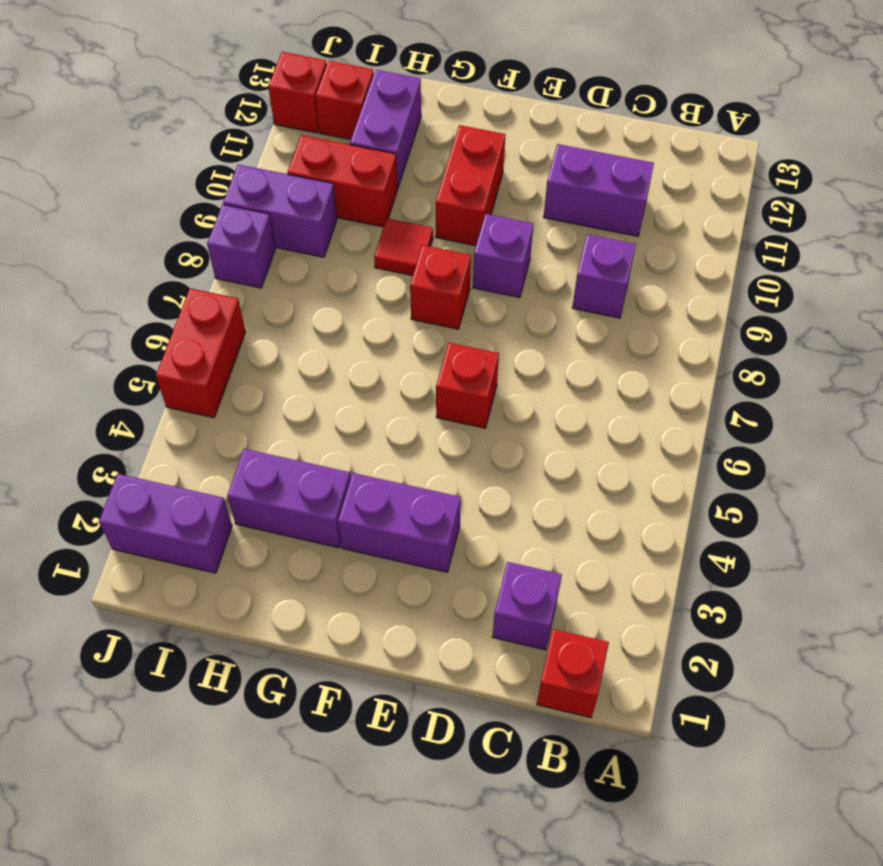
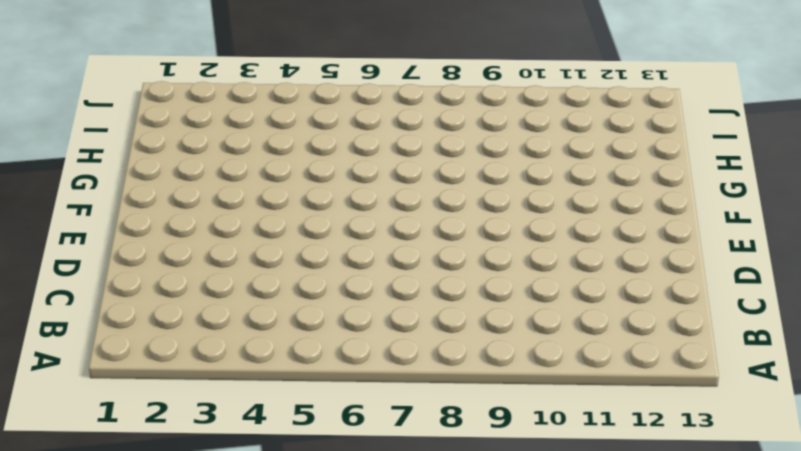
none -> red 1x1 brick [537,629,609,718]
none -> purple 1x1 brick [493,562,562,650]
none -> purple 1x1 brick [572,234,636,318]

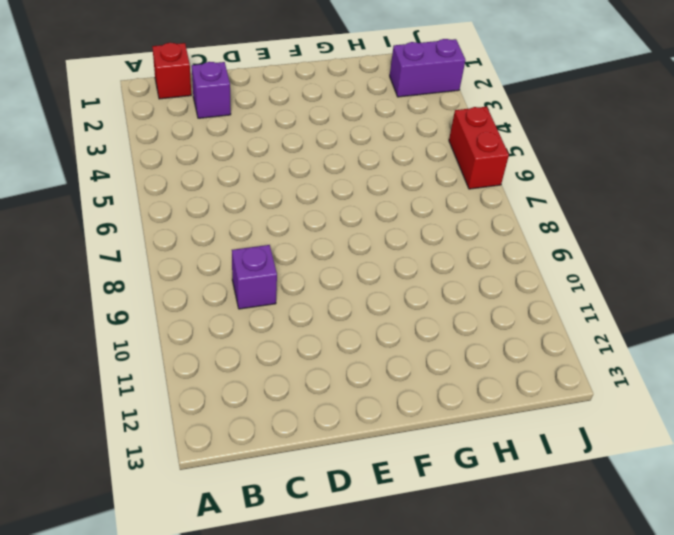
none -> purple 1x2 brick [544,144,654,236]
none -> purple 1x2 brick [338,473,461,572]
none -> red 1x1 brick [436,343,499,428]

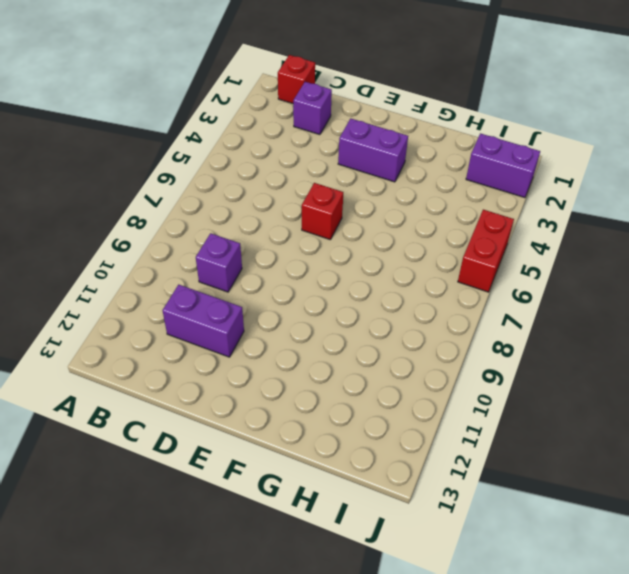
none -> purple 1x1 brick [473,214,533,298]
none -> red 1x1 brick [410,245,471,329]
none -> red 1x2 brick [436,125,505,246]

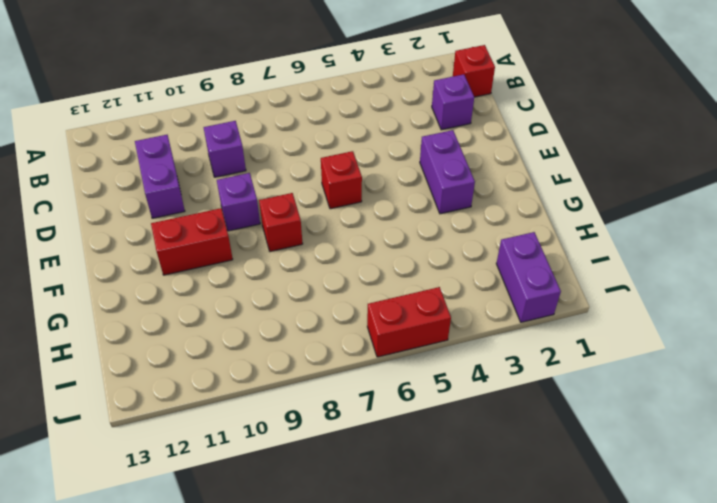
none -> purple 1x2 brick [227,449,351,548]
none -> red 1x1 tile [374,219,433,276]
none -> red 1x2 brick [287,135,397,227]

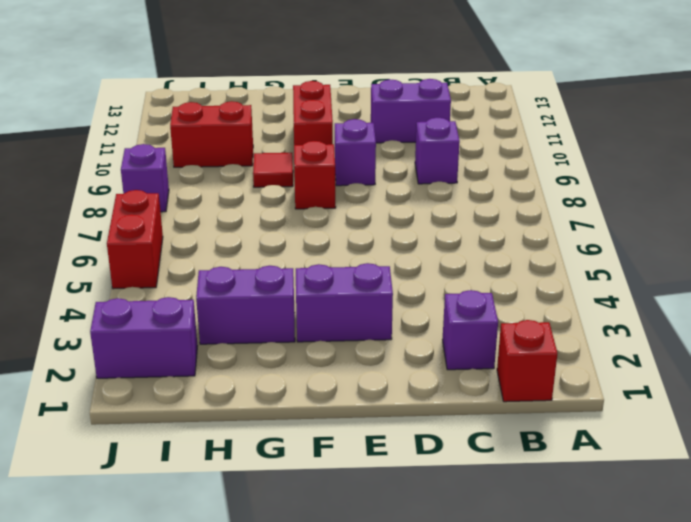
none -> red 1x1 brick [436,343,499,428]
none -> purple 1x2 brick [350,70,421,189]
none -> purple 1x2 brick [223,165,337,257]

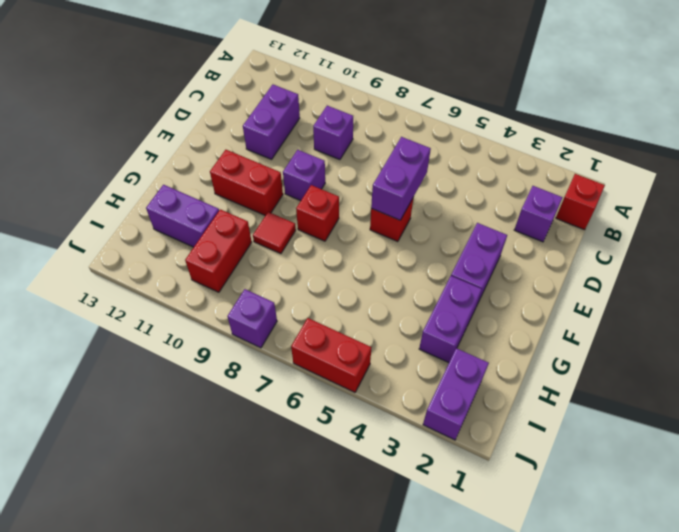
purple 1x2 brick [371,137,431,220] -> purple 1x2 brick moved to [223,165,337,257]
none -> red 1x1 brick [316,61,374,139]
none -> red 1x1 brick [268,52,327,133]

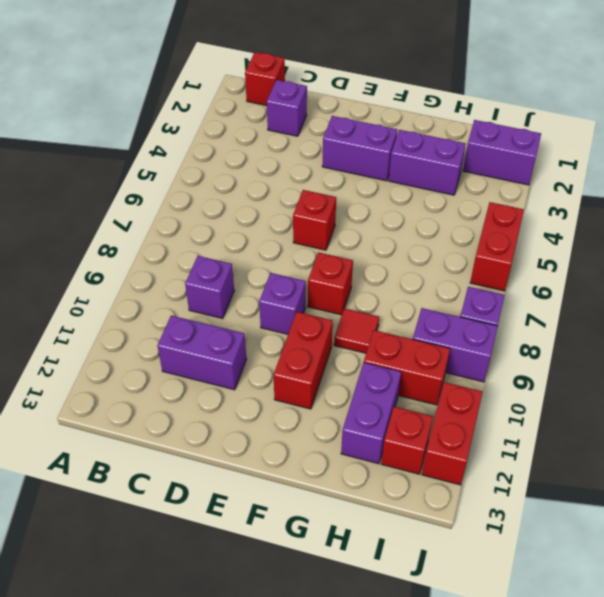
red 1x2 brick [422,382,483,485] -> red 1x1 brick [268,52,327,133]

